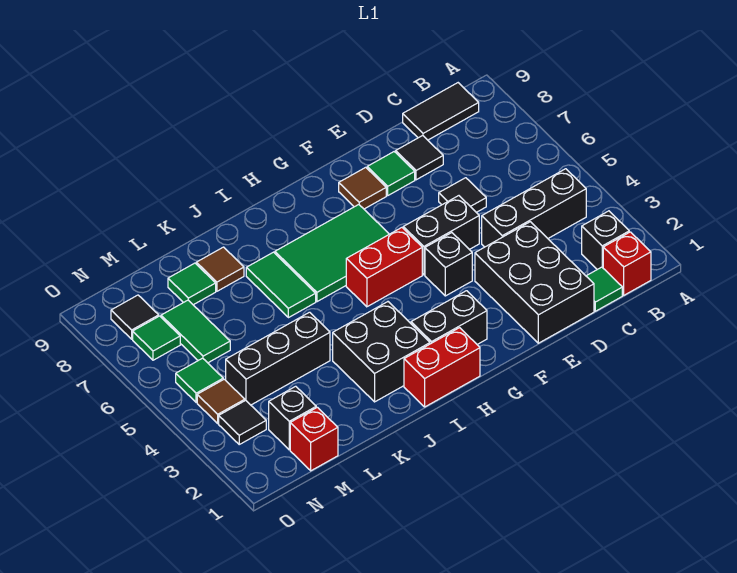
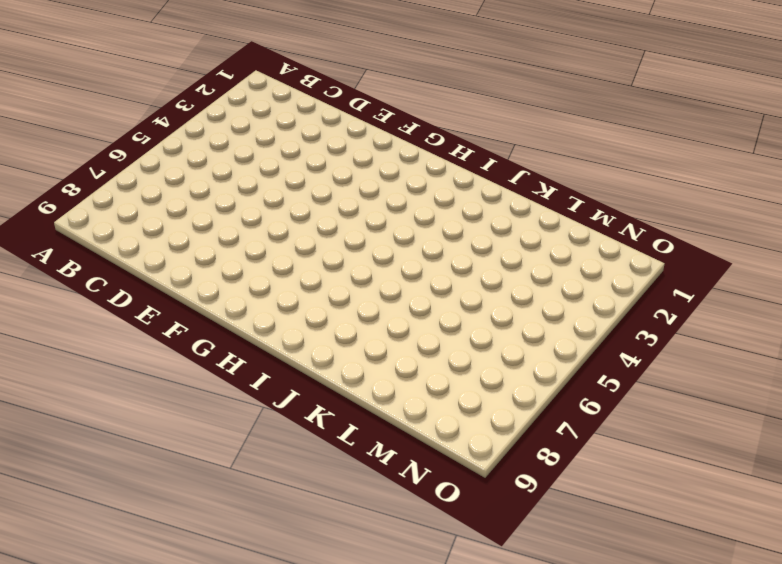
none -> red 1x1 brick [603,232,651,295]
none -> black 1x1 brick [582,211,629,269]
none -> black 1x3 brick [482,169,586,247]

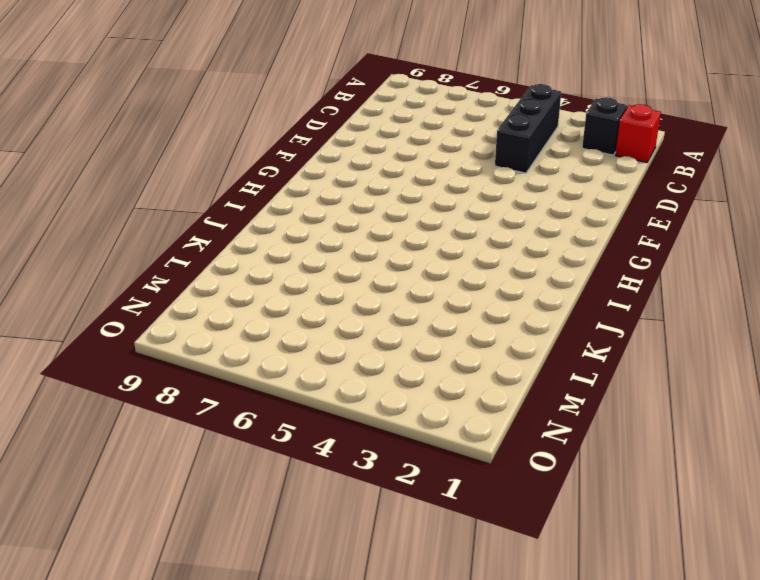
none -> black 1x2 tile [403,83,479,140]
none -> green 1x1 tile [586,267,622,311]
none -> black 2x3 brick [475,222,594,343]

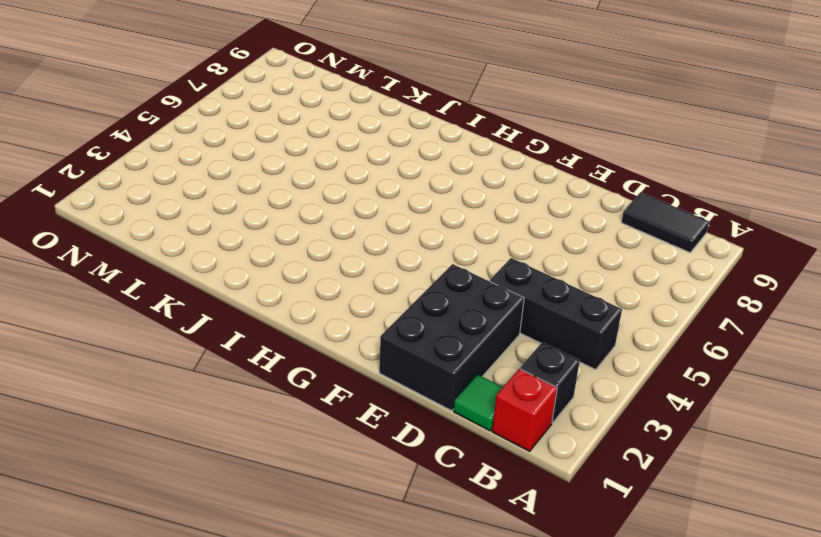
none -> black 1x1 tile [439,178,486,212]
none -> black 1x1 tile [396,136,443,180]
none -> black 1x2 brick [403,196,479,275]

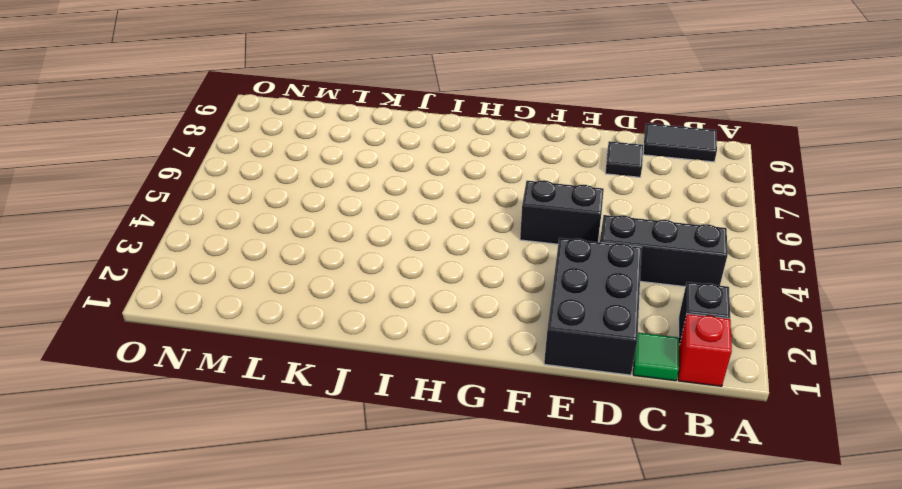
none -> black 1x1 tile [439,178,486,212]
none -> green 1x1 tile [367,152,415,195]
none -> black 1x1 brick [425,233,472,296]

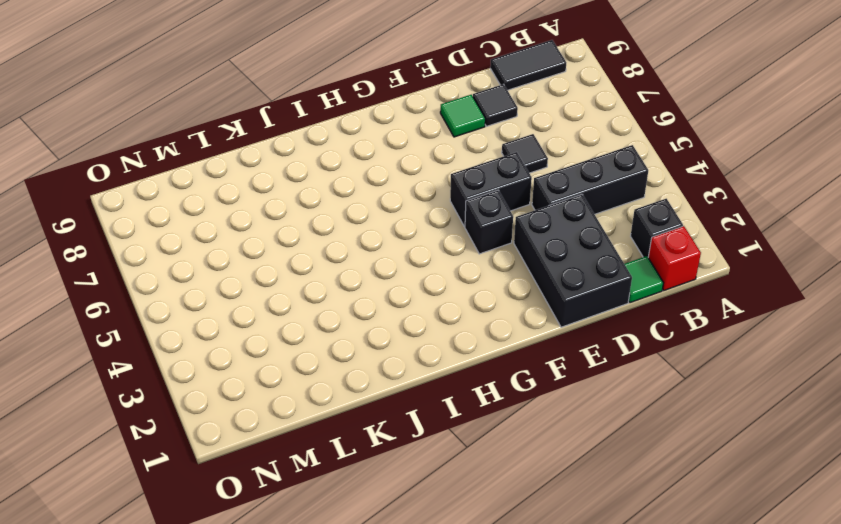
none -> brown 1x1 tile [339,167,386,209]
none -> black 1x2 brick [411,291,487,344]
none -> red 1x2 brick [346,228,422,307]

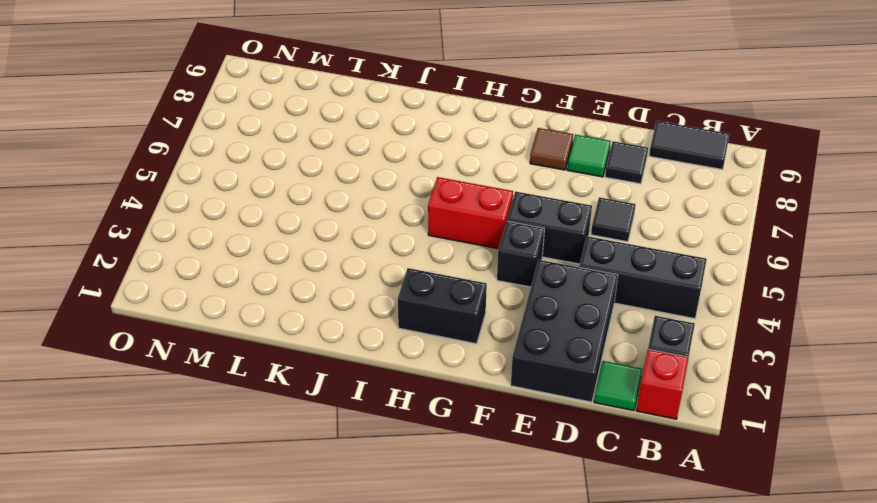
none -> green 2x3 tile [275,205,389,302]
none -> red 1x2 brick [404,328,480,407]
none -> black 2x2 brick [333,302,430,402]

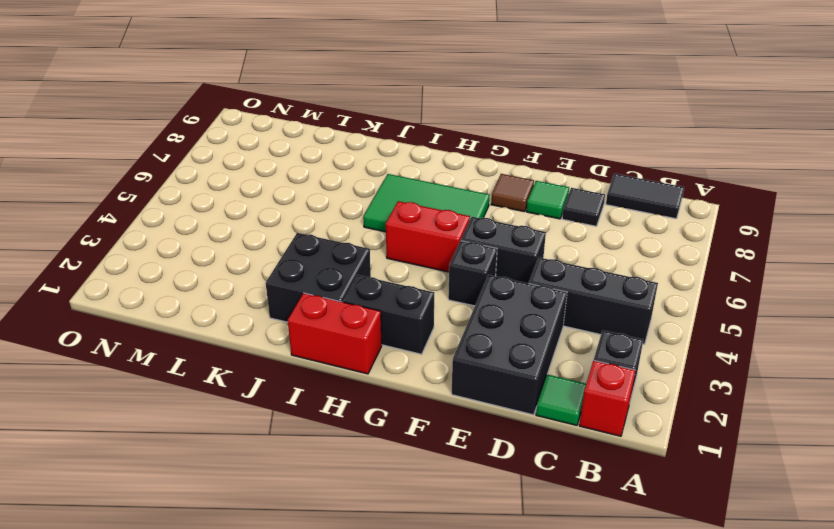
none -> black 1x1 tile [439,178,486,212]
none -> green 1x2 tile [246,252,316,318]
none -> black 1x3 brick [226,312,330,405]

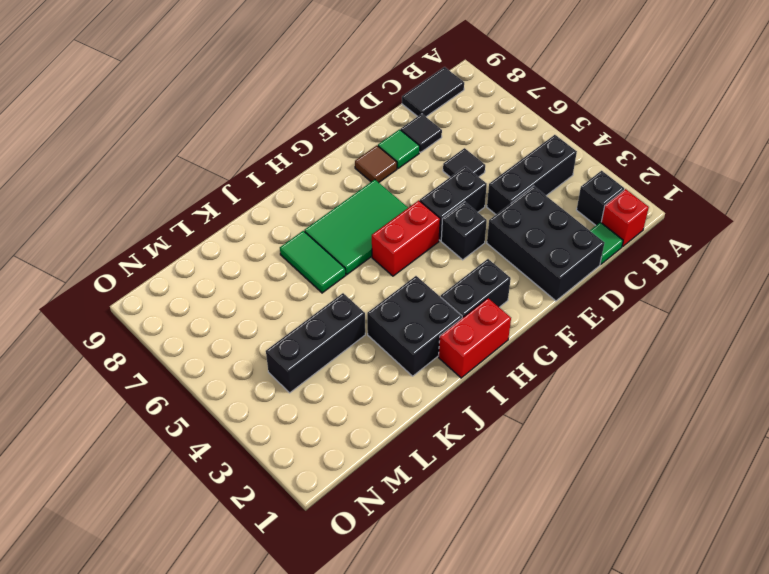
none -> brown 1x1 tile [196,247,244,291]
none -> green 1x1 tile [168,263,216,305]
none -> red 1x1 brick [290,407,338,471]

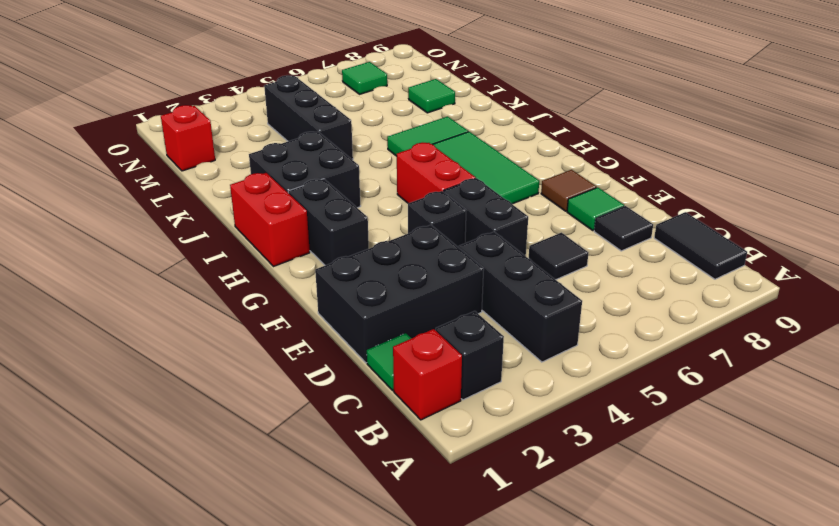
none -> brown 1x1 tile [196,247,244,291]
none -> black 1x1 brick [269,386,316,450]
none -> green 1x2 tile [161,300,230,363]

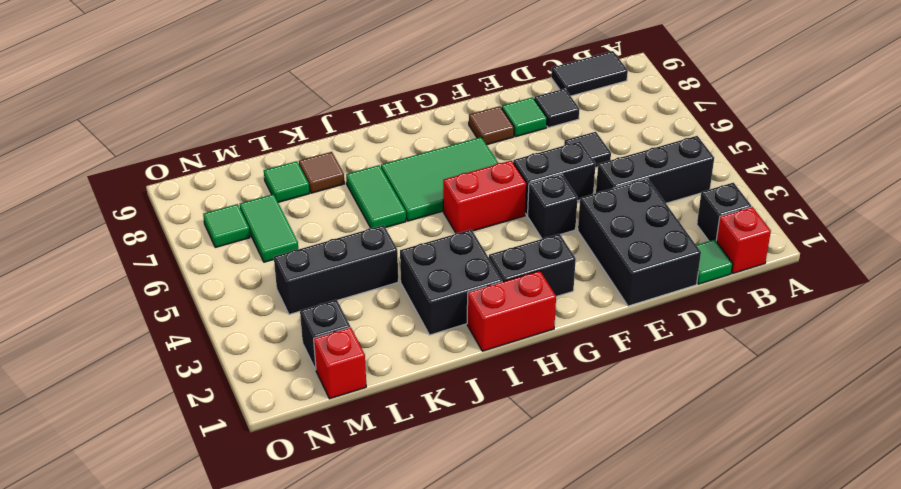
none -> black 1x1 tile [219,400,266,444]
none -> brown 1x1 tile [197,379,245,423]
none -> green 1x1 tile [176,358,223,402]

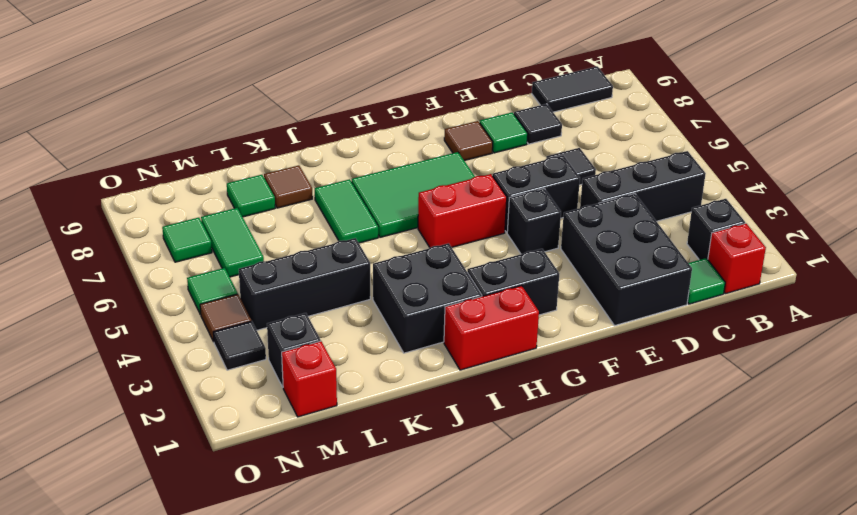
none -> black 1x1 tile [111,295,159,339]

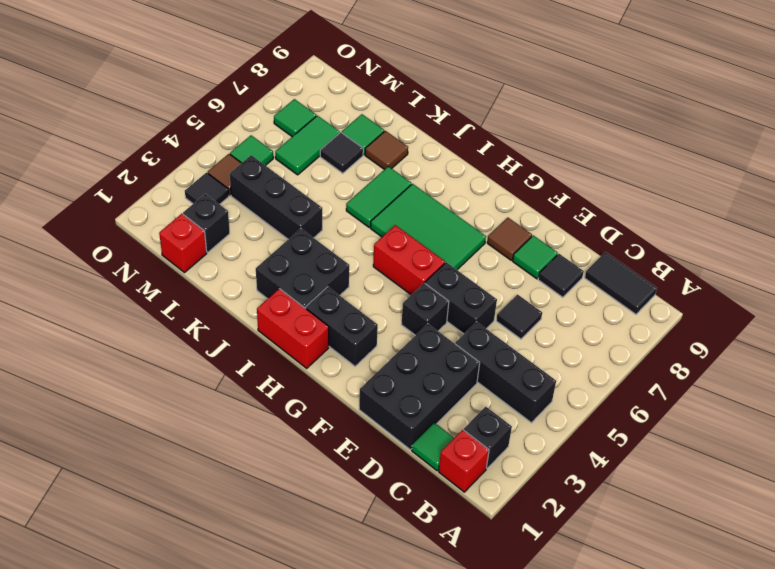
black 1x1 tile [320,132,363,173] -> black 1x1 tile moved to [111,295,159,339]

